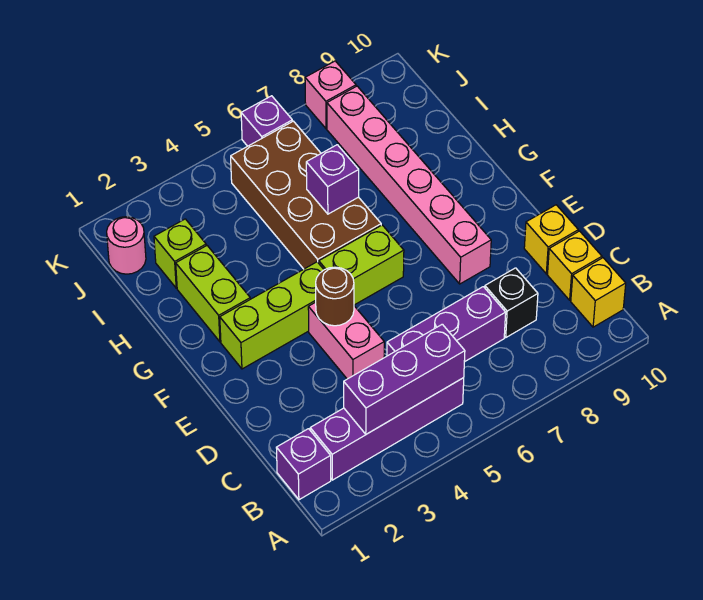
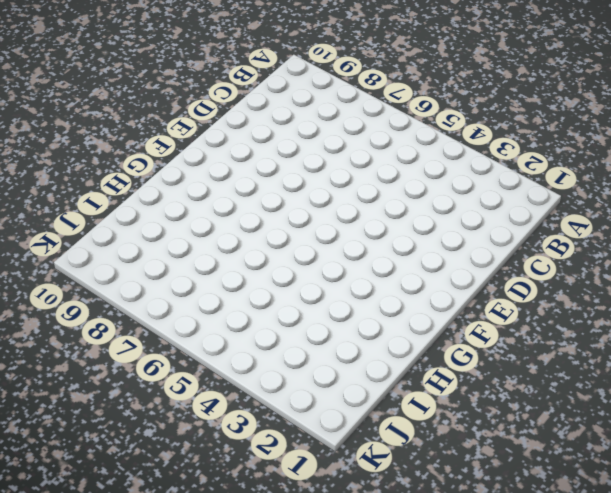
none -> purple 1x1 brick [276,429,331,500]
none -> purple 1x4 brick [310,378,464,480]
none -> yellow 1x1 brick [571,258,626,327]

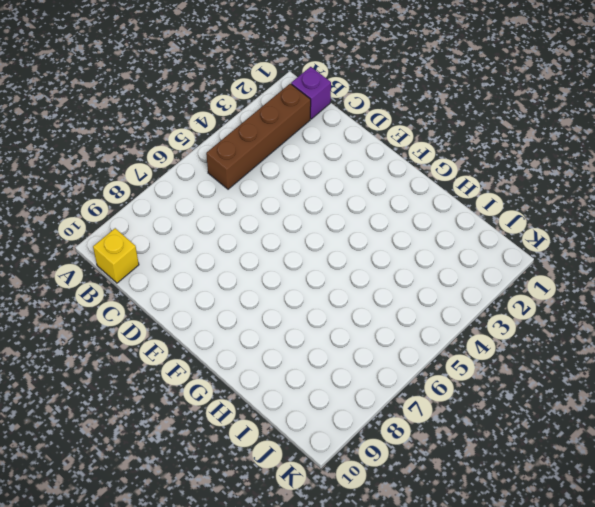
brown 1x4 brick [206,84,311,189] -> purple 1x4 brick [310,378,464,480]
none -> purple 1x3 brick [387,287,506,362]
none -> black 1x1 brick [485,268,538,337]
none -> yellow 1x1 brick [548,231,602,300]

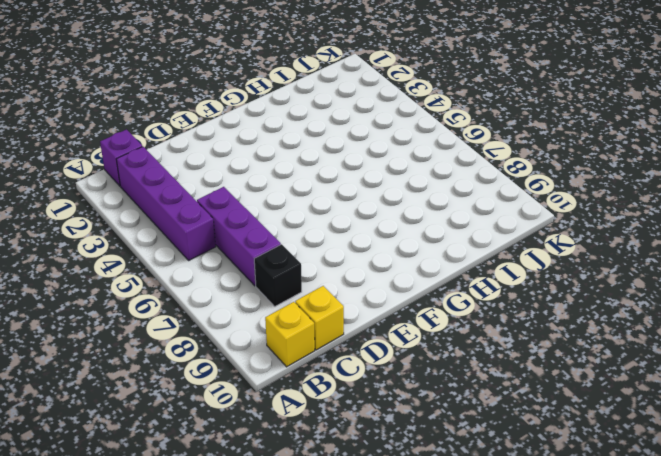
none -> pink 1x2 brick [308,302,384,379]
none -> yellow 1x1 brick [524,205,578,274]
none -> pink 1x6 brick [327,86,491,284]

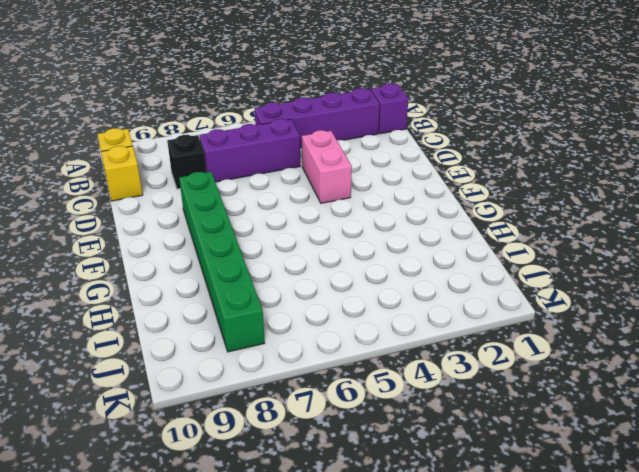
green 1x6 brick [179,172,265,352] -> pink 1x6 brick [327,86,491,284]
none -> yellow 1x1 brick [524,205,578,274]
none -> lime 1x3 brick [220,262,324,369]
none -> lime 1x2 brick [319,225,404,305]

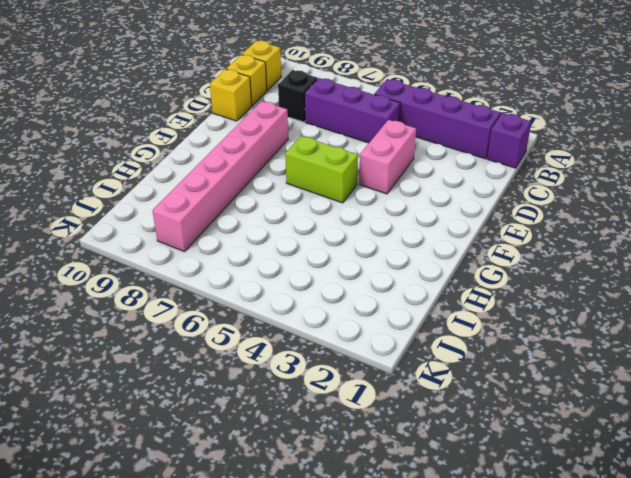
none -> lime 1x3 brick [220,262,324,369]
none -> lime 1x2 brick [176,246,250,342]
none -> brown 2x4 brick [231,121,381,269]

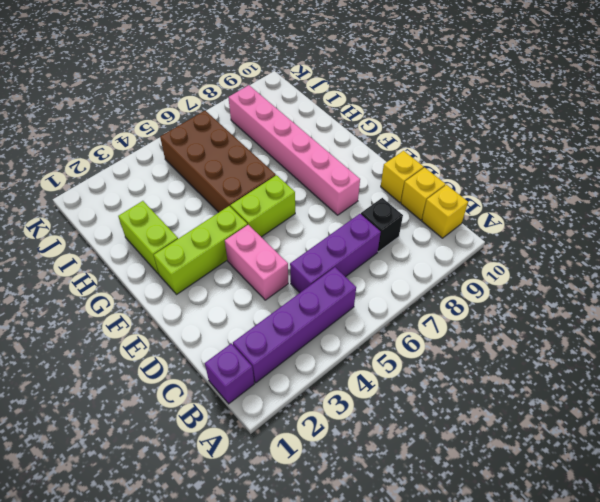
none -> lime 1x1 brick [154,219,206,288]
none -> pink 1x1 round brick [107,217,146,274]
none -> purple 1x1 brick [241,96,292,146]

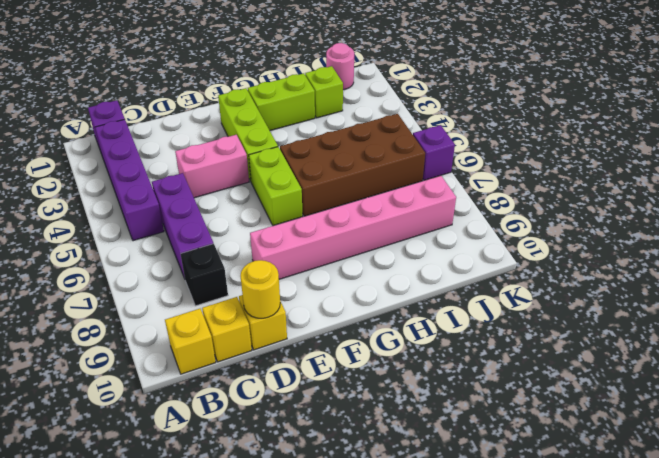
yellow 1x1 round brick [241,260,280,318] -> none
none -> pink 1x1 brick [305,61,356,129]
none -> purple 1x3 brick [344,324,465,434]
none -> brown 1x1 round brick [316,267,354,326]

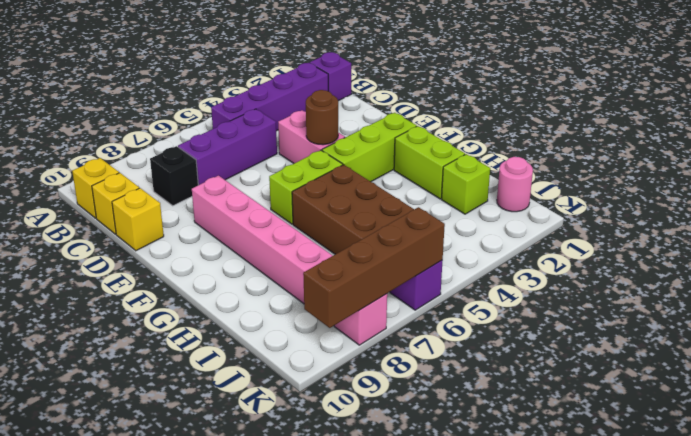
brown 1x4 brick [303,207,445,328] -> none
none -> purple 1x3 brick [344,324,465,434]
none -> purple 1x1 brick [306,145,359,214]

